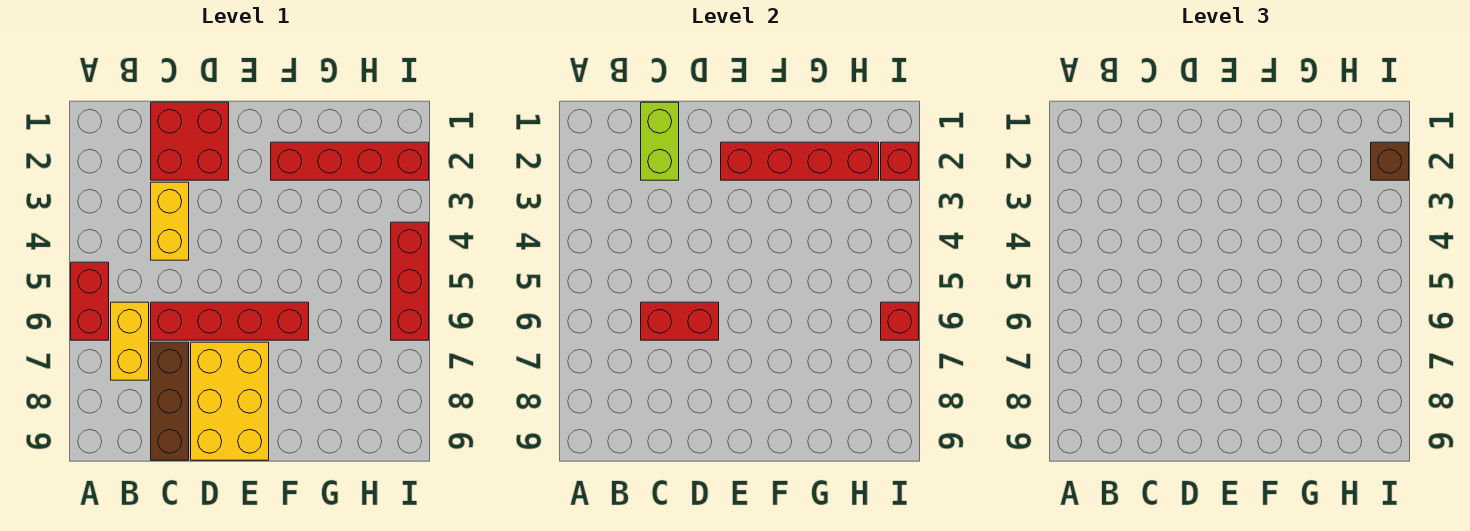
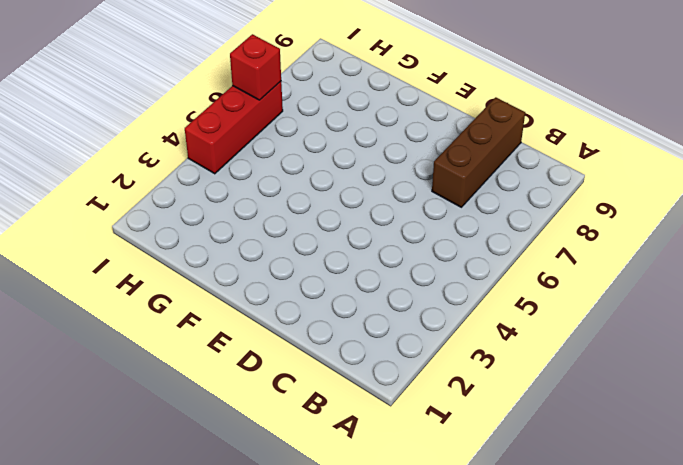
none -> red 1x2 brick [71,262,109,340]
none -> yellow 1x2 brick [111,302,149,380]
none -> red 2x2 brick [151,102,229,180]

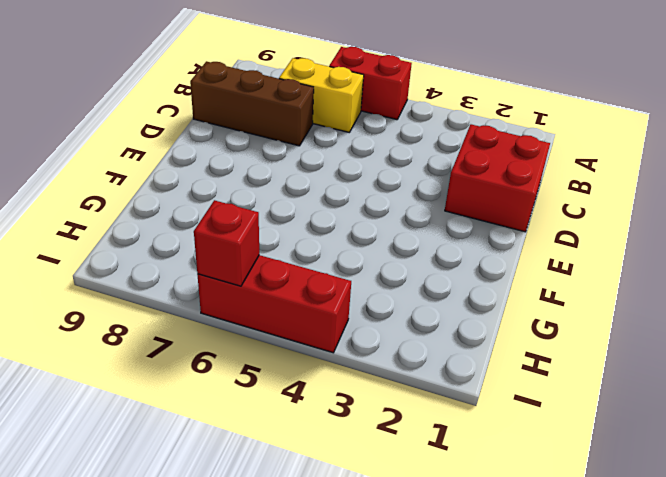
none -> yellow 1x2 brick [151,182,189,260]
none -> red 1x4 brick [151,302,309,340]
none -> yellow 2x3 brick [191,342,269,460]

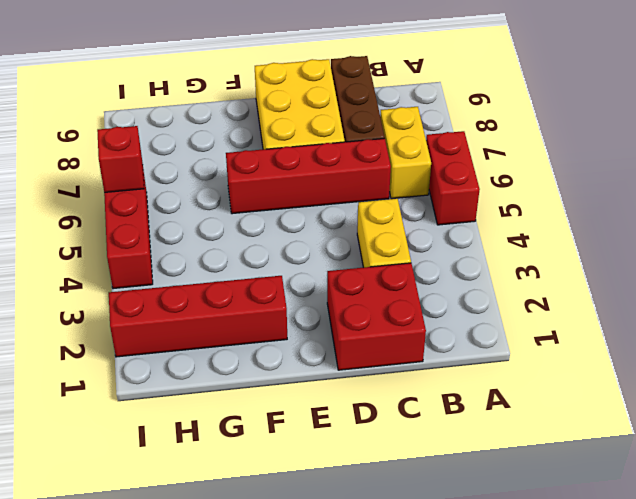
none -> lime 1x2 brick [641,102,679,180]
none -> red 1x2 brick [641,302,719,340]
none -> red 1x4 brick [721,142,879,180]

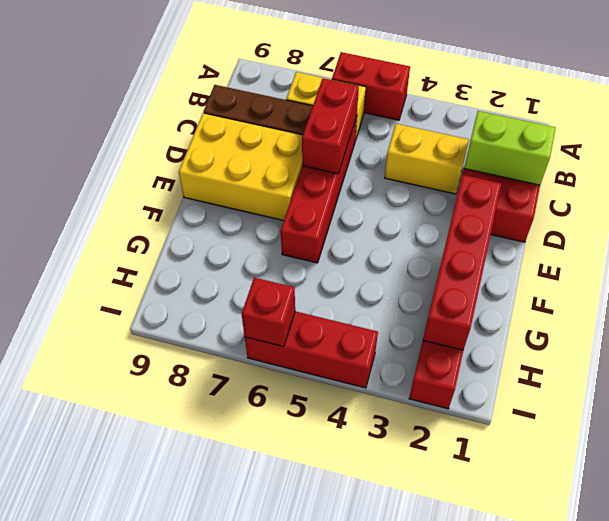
none -> red 1x1 brick [881,142,919,180]
none -> brown 1x1 brick [1371,142,1409,180]

